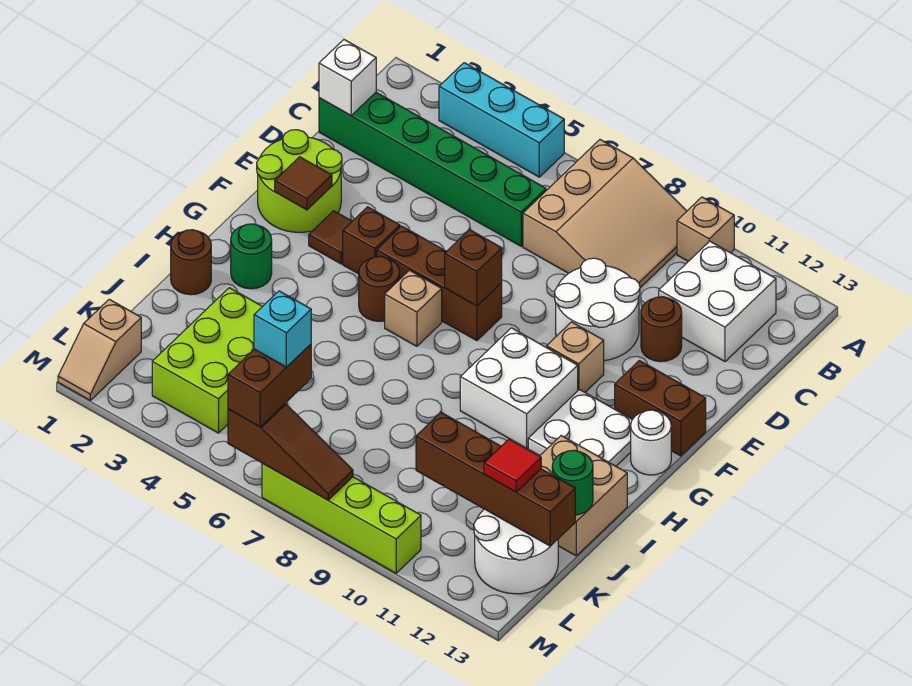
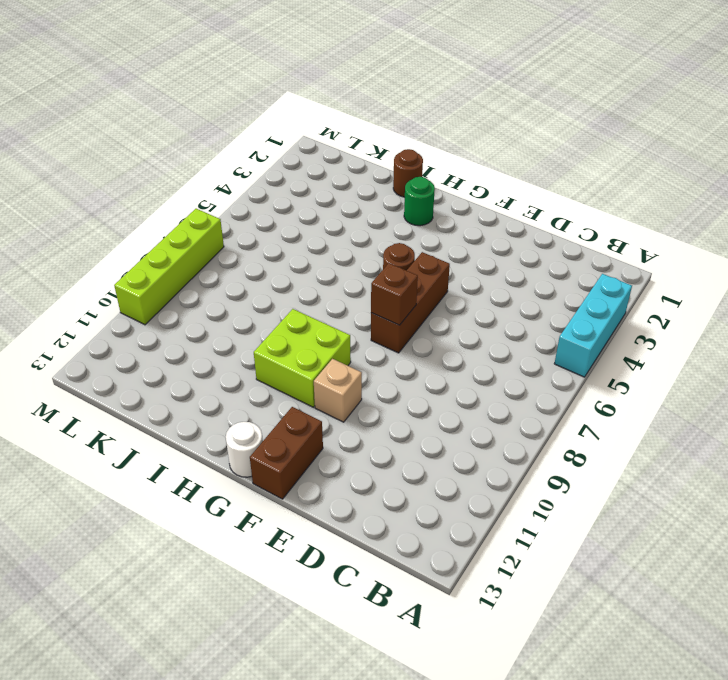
lime 2x2 brick [254,309,351,407] -> white 2x2 brick [460,328,578,448]
none -> tan 3x3 slope [523,140,687,288]
none -> tan 1x1 brick [677,197,734,261]
none -> white 2x2 brick [659,241,776,361]
none -> green 1x6 brick [319,93,546,246]

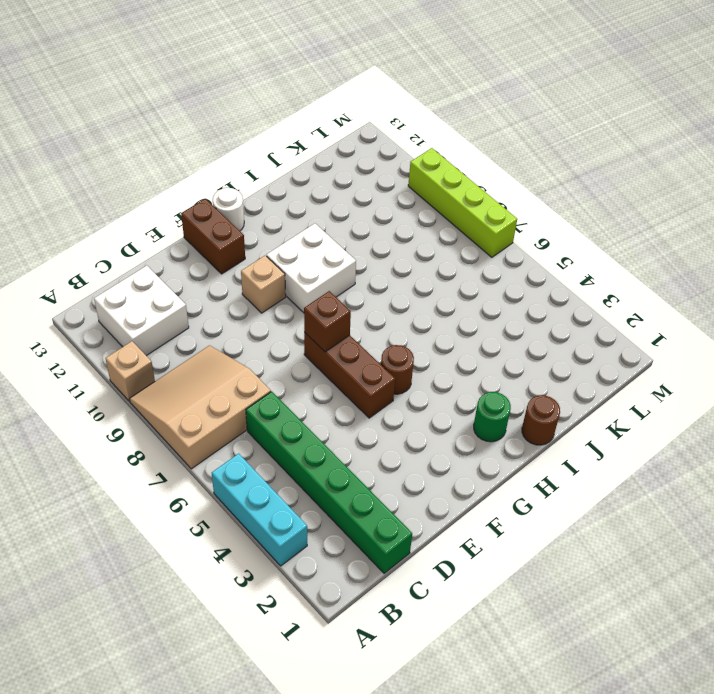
none -> white 2x2 round brick [555,258,640,361]
none -> brown 1x1 round brick [641,297,682,362]
none -> lime 2x2 round brick [257,130,342,232]
none -> brown 1x1 tile [309,211,352,264]

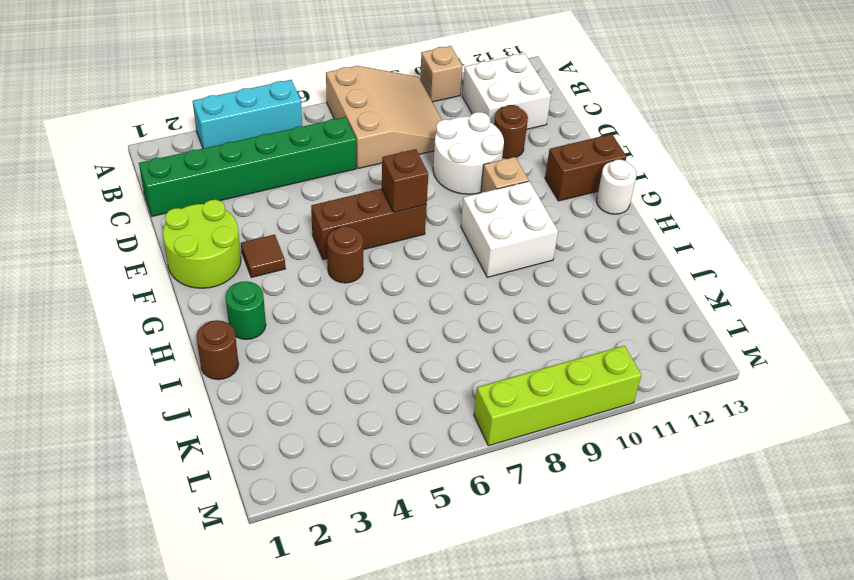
none -> brown 1x1 brick [343,207,400,274]
none -> tan 1x1 brick [385,270,442,346]
none -> white 2x2 plate [528,389,632,466]
none -> tan 2x2 brick [540,436,627,556]

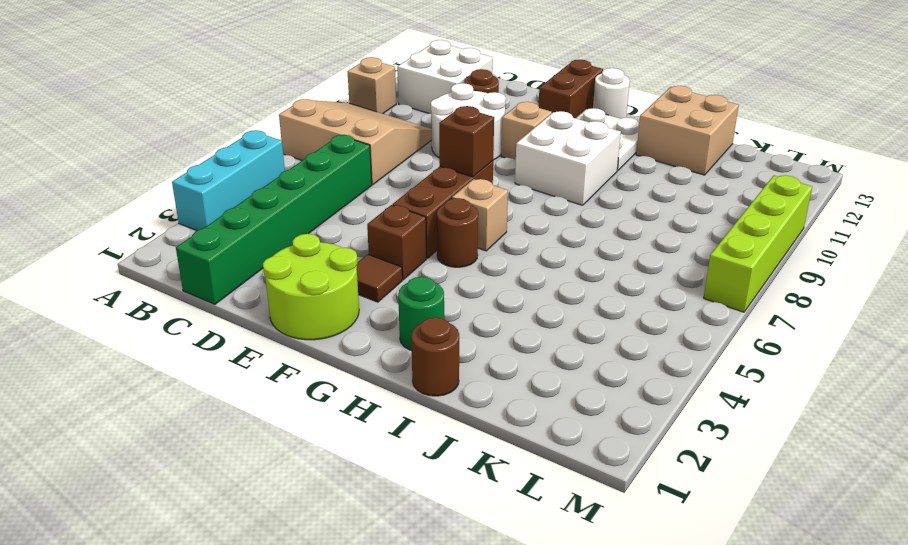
none -> lime 2x3 brick [152,288,263,433]
none -> white 2x2 round brick [474,509,558,594]
none -> tan 1x2 slope [58,299,141,400]
none -> white 1x1 brick [319,40,376,115]

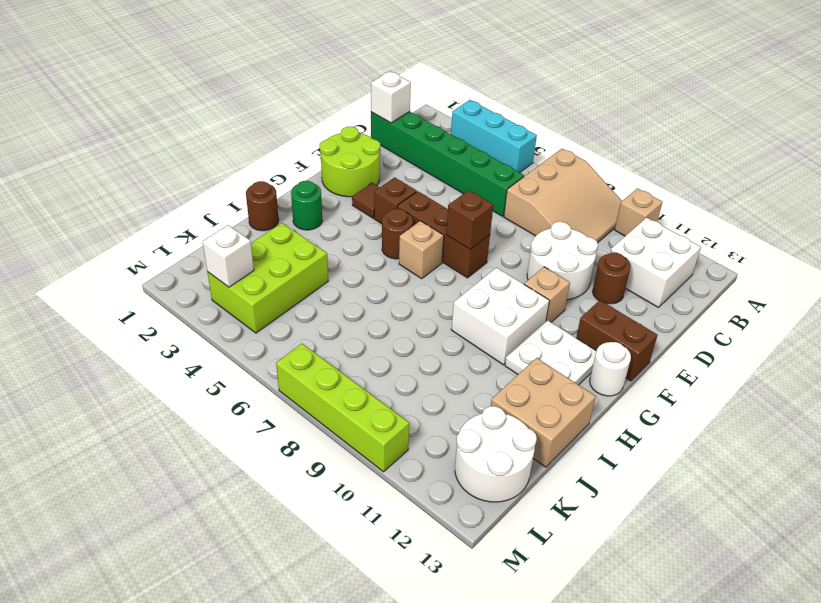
white 1x1 brick [203,225,254,287] -> none
none -> tan 1x2 slope [58,299,141,400]
none -> brown 1x1 tile [275,157,332,210]
none -> green 1x1 round brick [552,450,593,515]
none -> brown 1x4 brick [416,412,575,546]

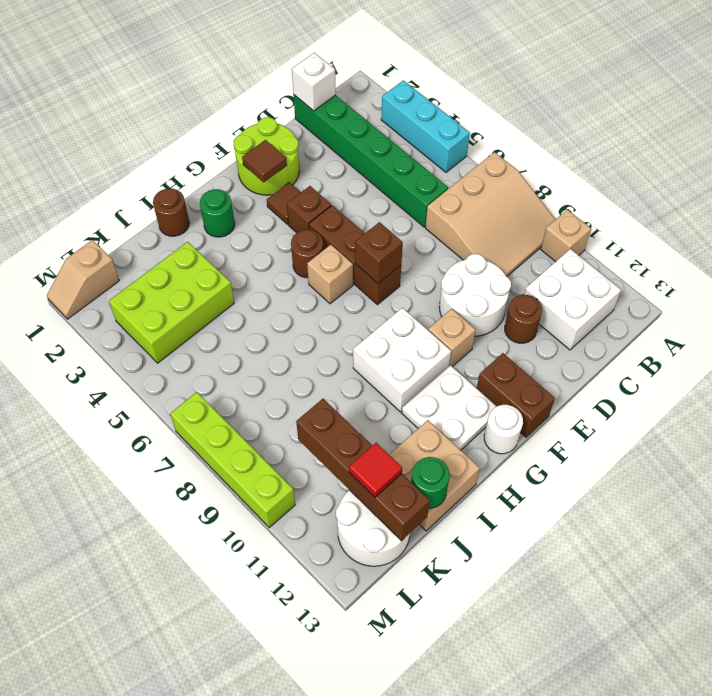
none -> brown 1x3 slope [228,404,353,500]
none -> brown 1x2 brick [228,344,311,427]
none -> cyan 1x1 brick [254,291,311,367]

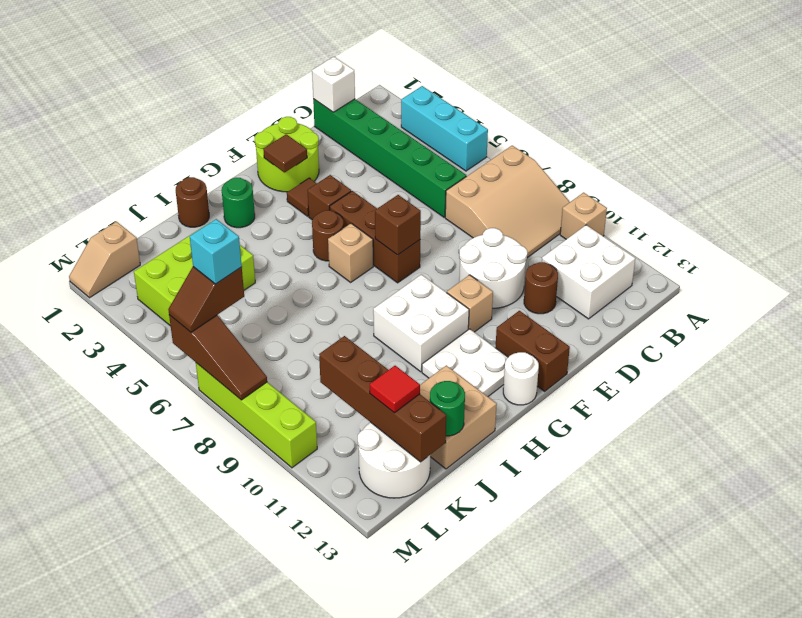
brown 1x2 slope [168,267,244,332] -> brown 1x2 brick [228,344,311,427]

